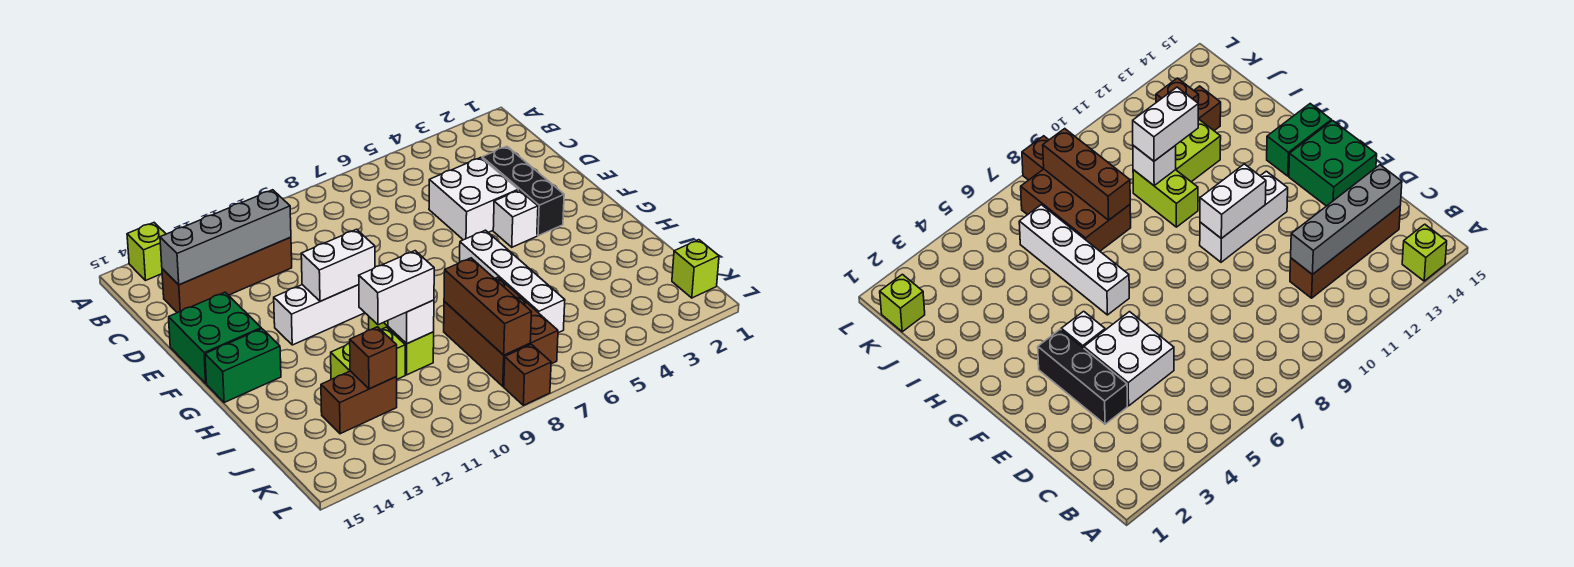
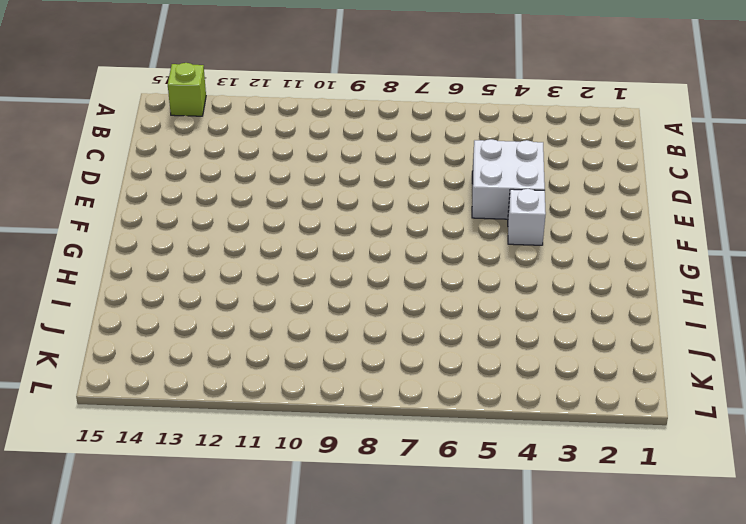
none -> brown 1x4 brick [162,237,292,313]
none -> black 1x3 brick [482,146,564,236]
none -> green 2x2 brick [169,292,261,383]

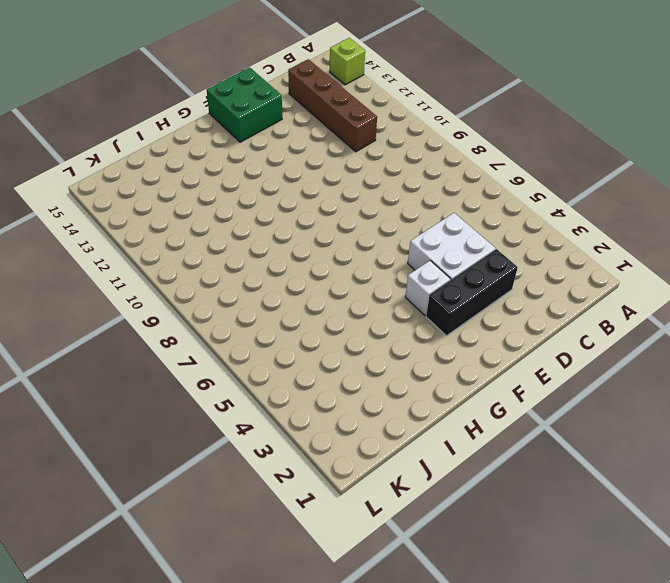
none -> white 1x3 brick [274,285,365,345]
none -> white 1x4 brick [460,230,565,333]
none -> green 1x2 brick [205,329,281,403]

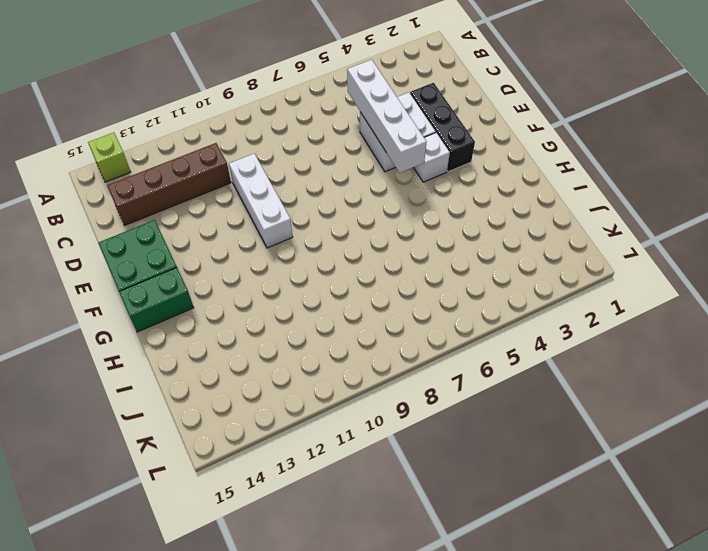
white 1x4 brick [347,60,427,173] -> white 1x4 brick moved to [460,230,565,333]
white 1x3 brick [229,154,293,248] -> white 1x3 brick turned to [274,285,365,345]
none -> lime 1x2 brick [369,317,434,375]
none -> brown 2x3 brick [444,277,558,386]
none -> lime 1x2 brick [331,327,405,380]

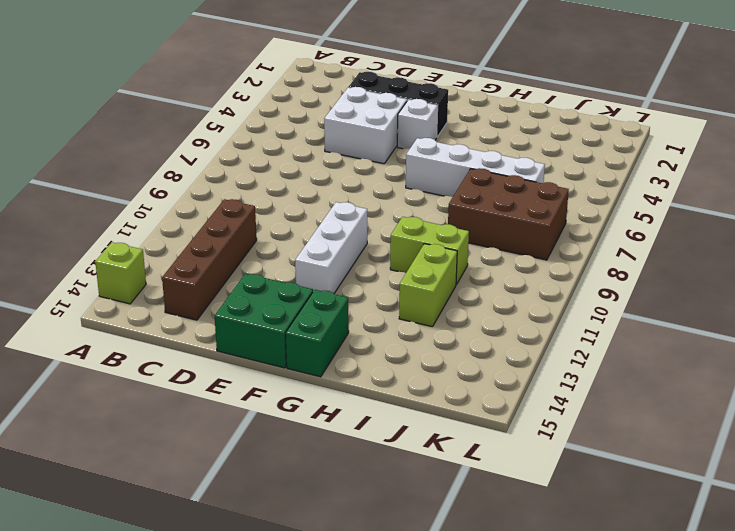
none -> brown 1x2 brick [321,371,397,434]
none -> lime 1x1 brick [672,240,719,298]
none -> brown 1x1 brick [504,344,551,405]

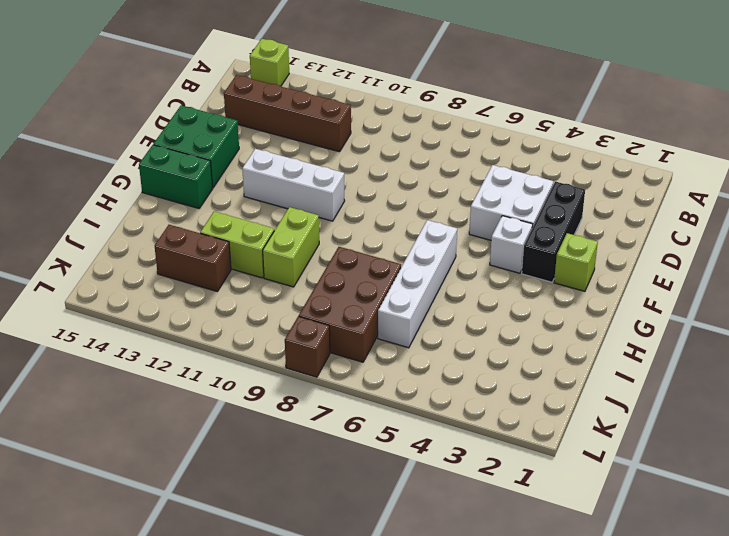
lime 1x1 brick [554,233,598,291] -> lime 1x1 brick moved to [672,240,719,298]
none -> grey 1x4 brick [160,190,291,285]
none -> white 1x2 brick [301,229,375,301]
none -> brown 1x3 brick [444,258,532,355]

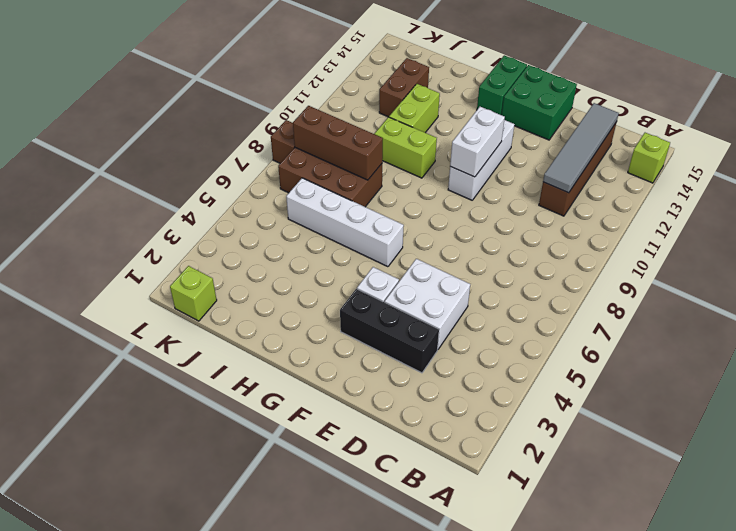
grey 1x4 tile [543,103,619,193] -> grey 1x4 brick [160,190,291,285]
none -> white 1x1 brick [388,300,434,344]
none -> brown 1x1 brick [350,327,397,389]
none -> white 1x2 brick [359,251,434,325]

